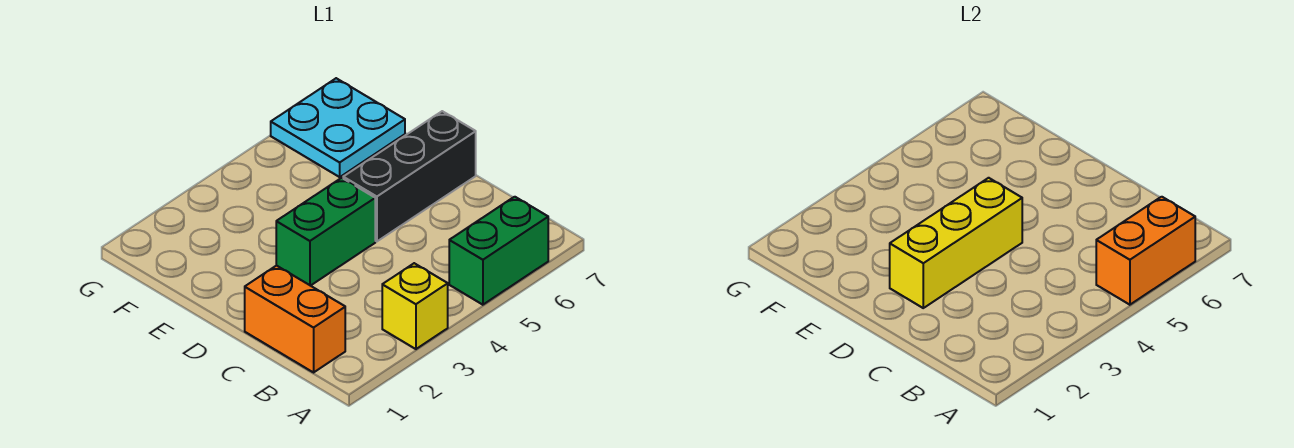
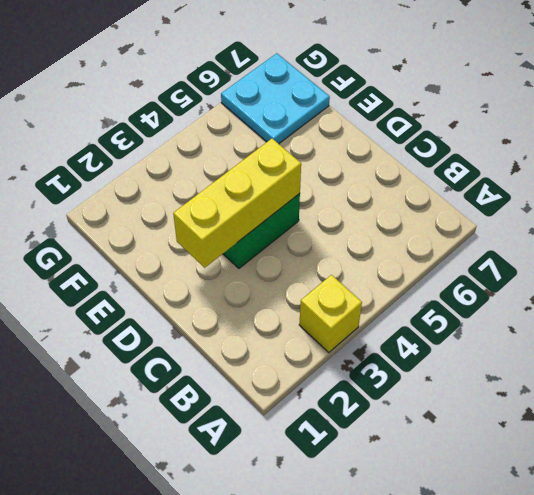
none -> green 1x2 brick [449,197,548,305]
none -> orange 1x2 brick [245,265,345,372]

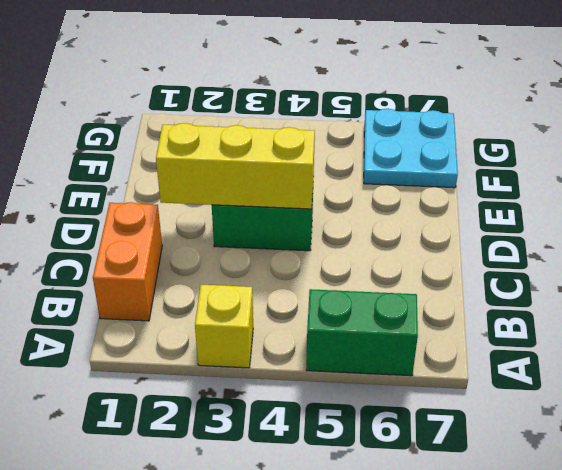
none -> black 1x3 brick [343,111,476,241]
none -> orange 1x2 brick [1096,197,1195,305]

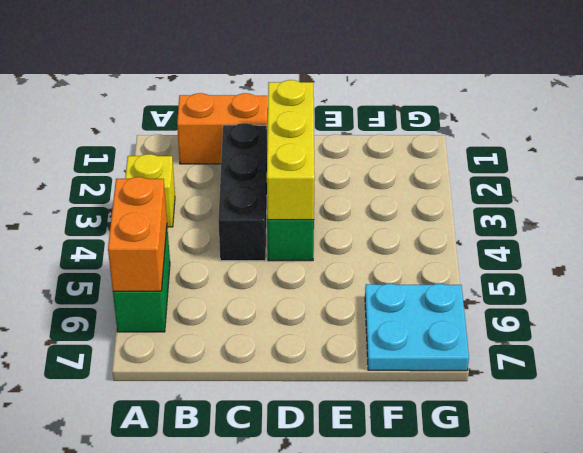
black 1x3 brick [218,123,267,261] -> black 1x3 brick moved to [343,111,476,241]

